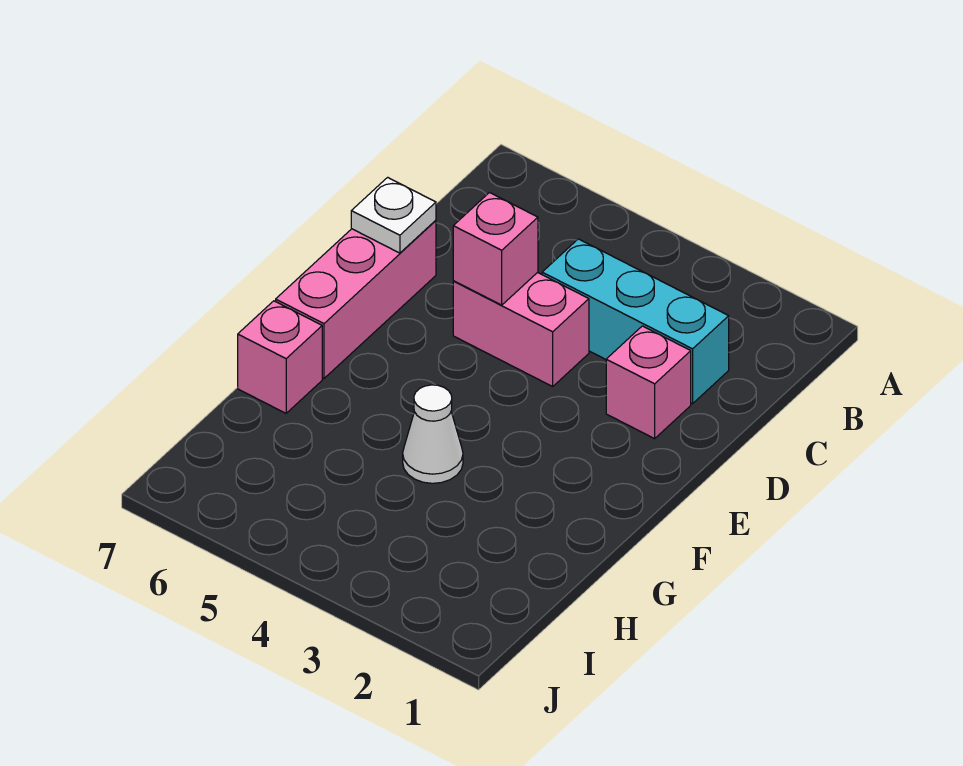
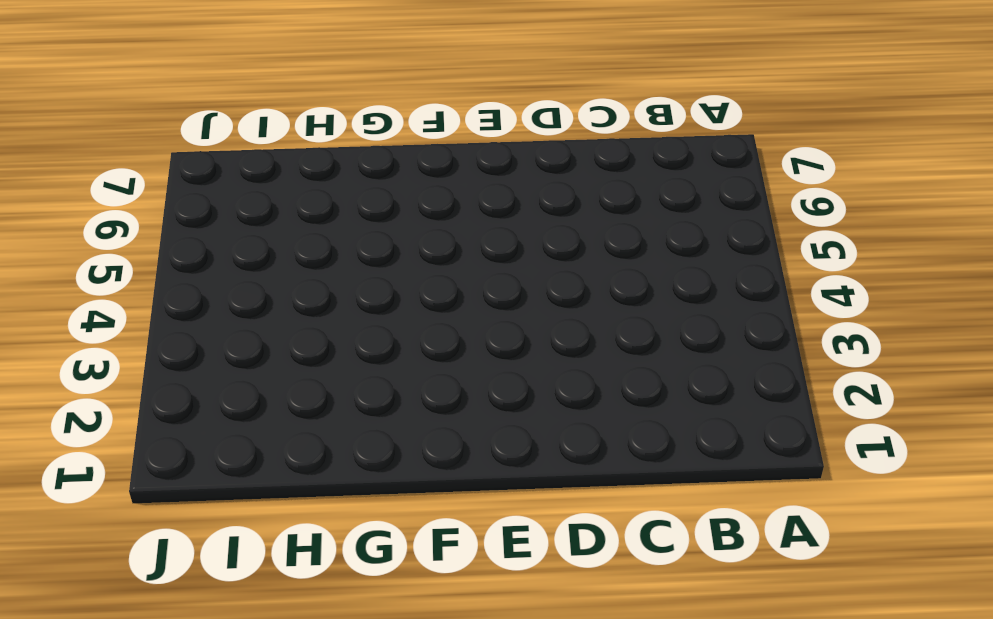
none -> cyan 1x3 brick [542,239,729,404]
none -> pink 1x1 brick [606,326,691,439]

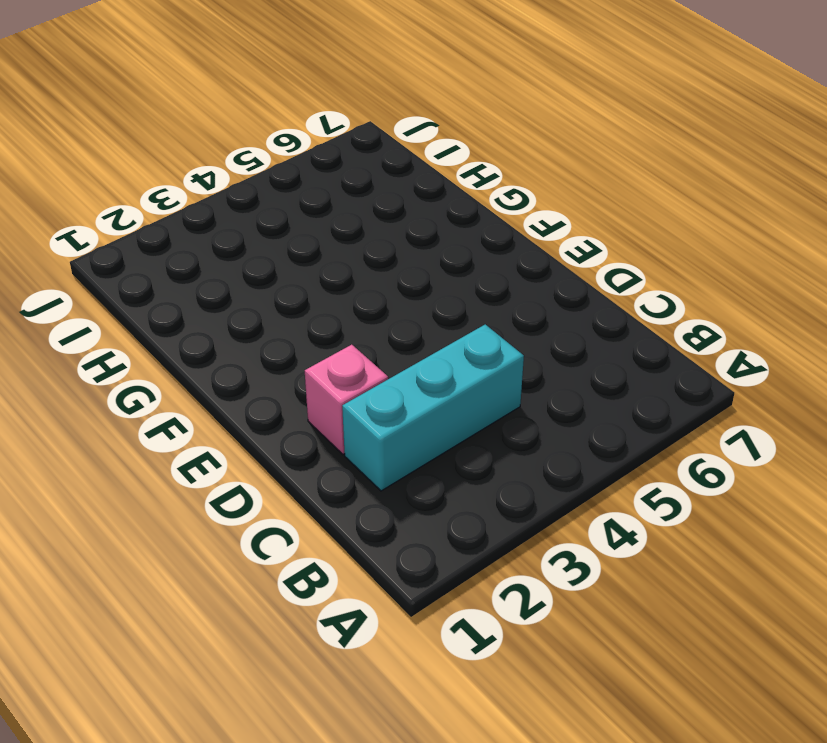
none -> pink 1x2 brick [453,272,589,386]
none -> pink 1x3 brick [276,220,436,378]

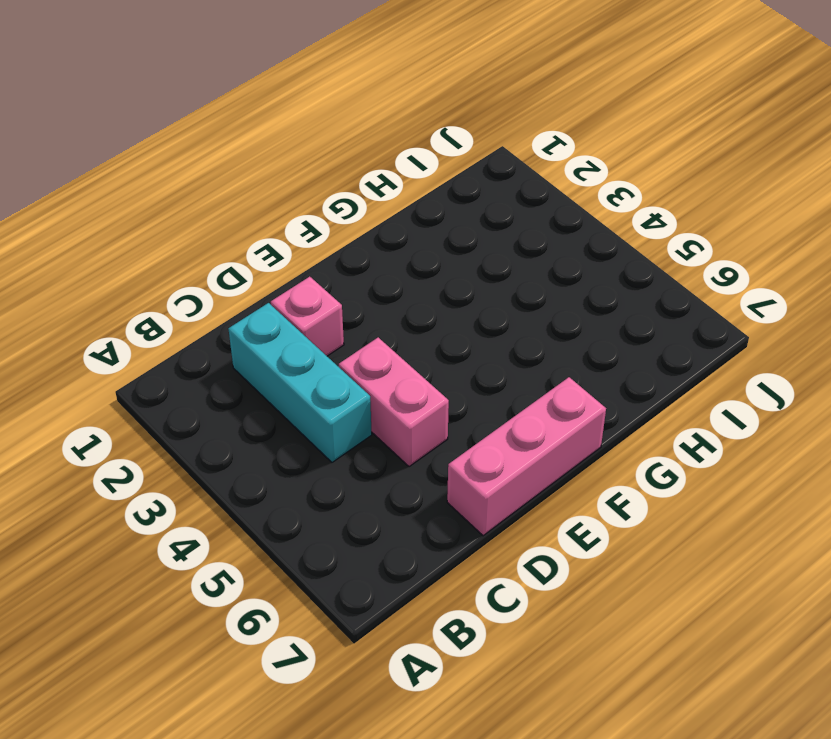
none -> white 1x1 cone [403,385,463,483]
none -> pink 1x1 brick [238,301,322,413]

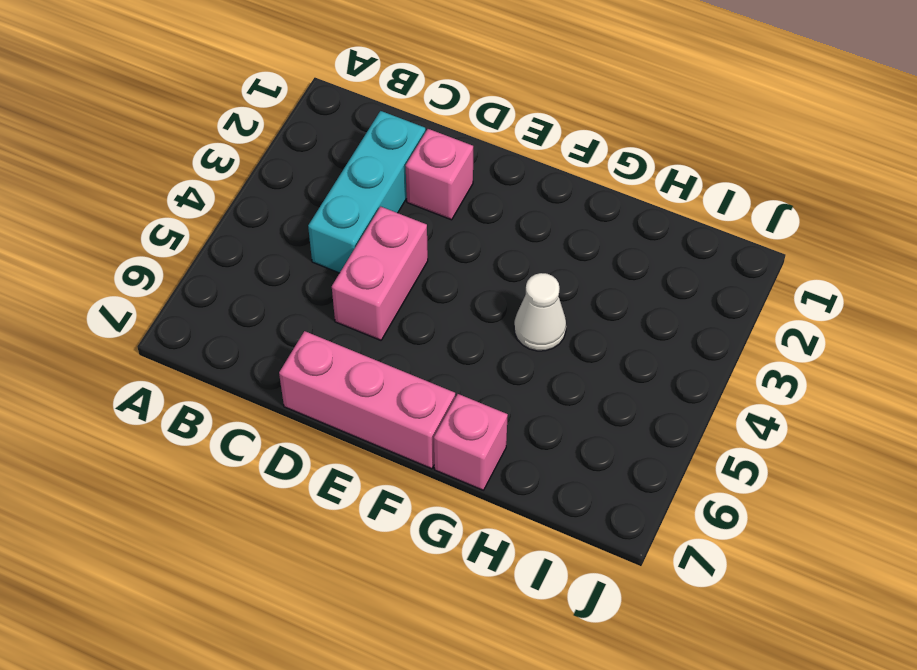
none -> pink 1x1 brick [453,193,538,305]
none -> white 1x1 plate [351,177,436,253]

